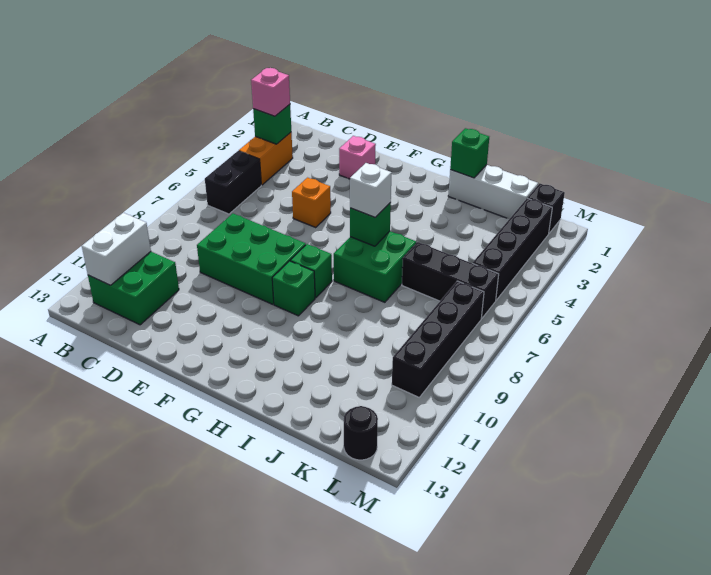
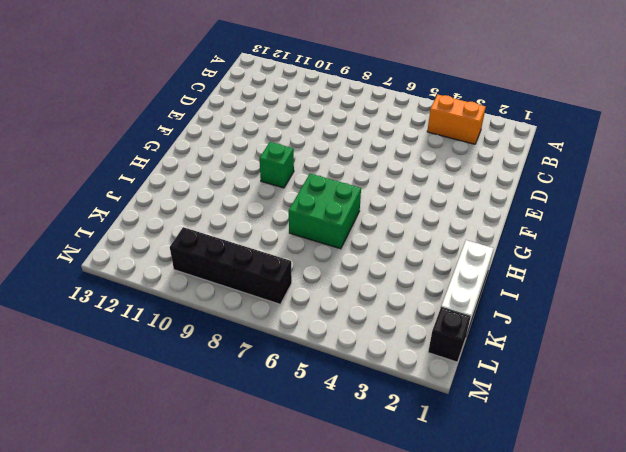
none -> black 1x2 brick [205,151,261,214]
none -> green 2x2 brick [88,252,179,325]
none -> green 2x3 brick [197,214,306,304]

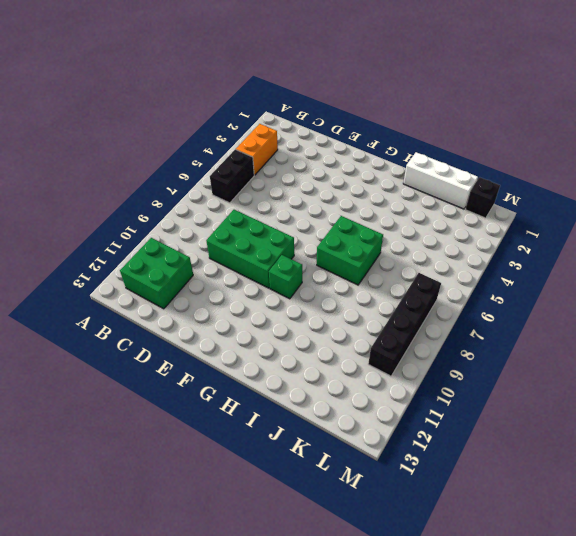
none -> pink 1x1 brick [339,136,376,179]
none -> orange 1x1 brick [292,178,331,227]
none -> green 1x1 brick [290,244,332,298]

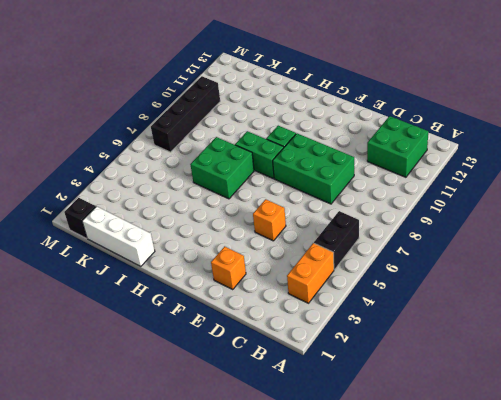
orange 1x1 brick [211,246,246,289] -> pink 1x1 brick [339,136,376,179]
green 1x2 brick [235,131,284,178] -> green 1x1 brick [290,244,332,298]
none -> black 1x3 brick [402,242,499,318]
none -> black 1x4 brick [473,198,552,300]
none -> black 1x1 round brick [344,406,378,460]

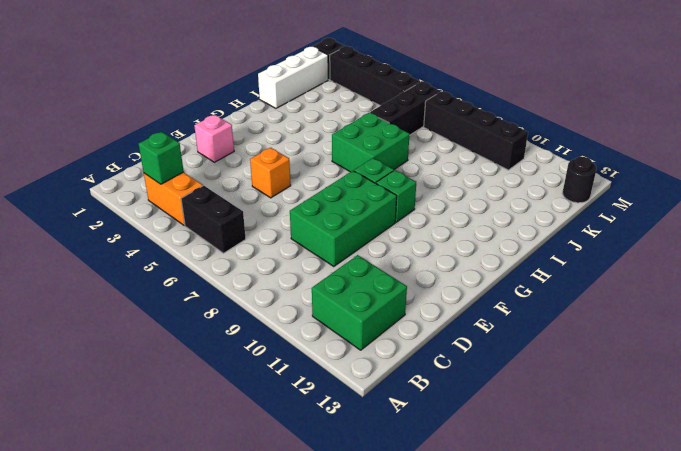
none -> white 1x2 brick [82,213,151,285]
none -> green 1x1 brick [350,203,391,246]
none -> green 1x1 brick [450,128,489,178]

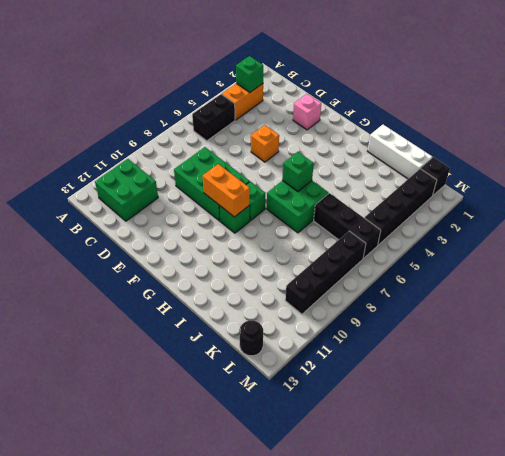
orange 1x2 brick [203,164,250,217] -> none
none -> white 1x2 brick [82,213,151,285]
none -> green 1x1 brick [450,128,489,178]
none -> pink 1x1 brick [251,68,290,116]

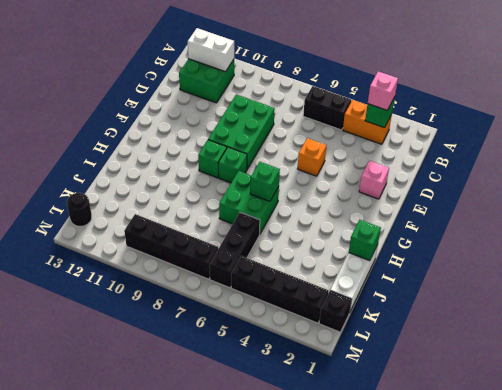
none -> white 1x1 brick [350,163,392,217]

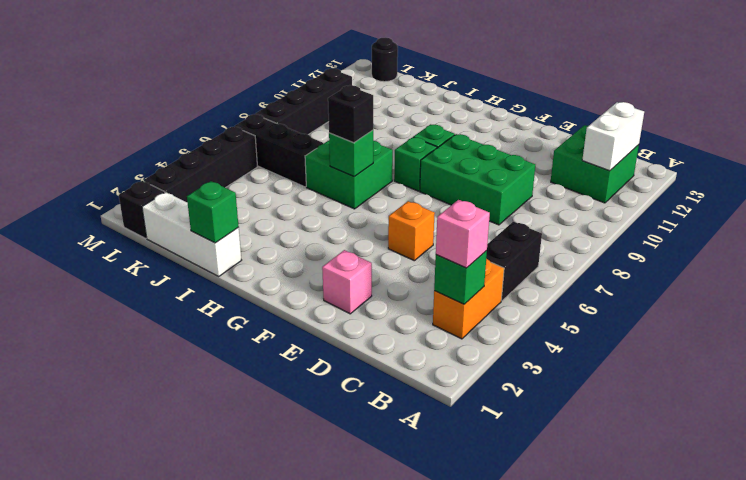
black 1x1 brick [328,85,373,143] -> white 1x1 brick [350,163,392,217]

